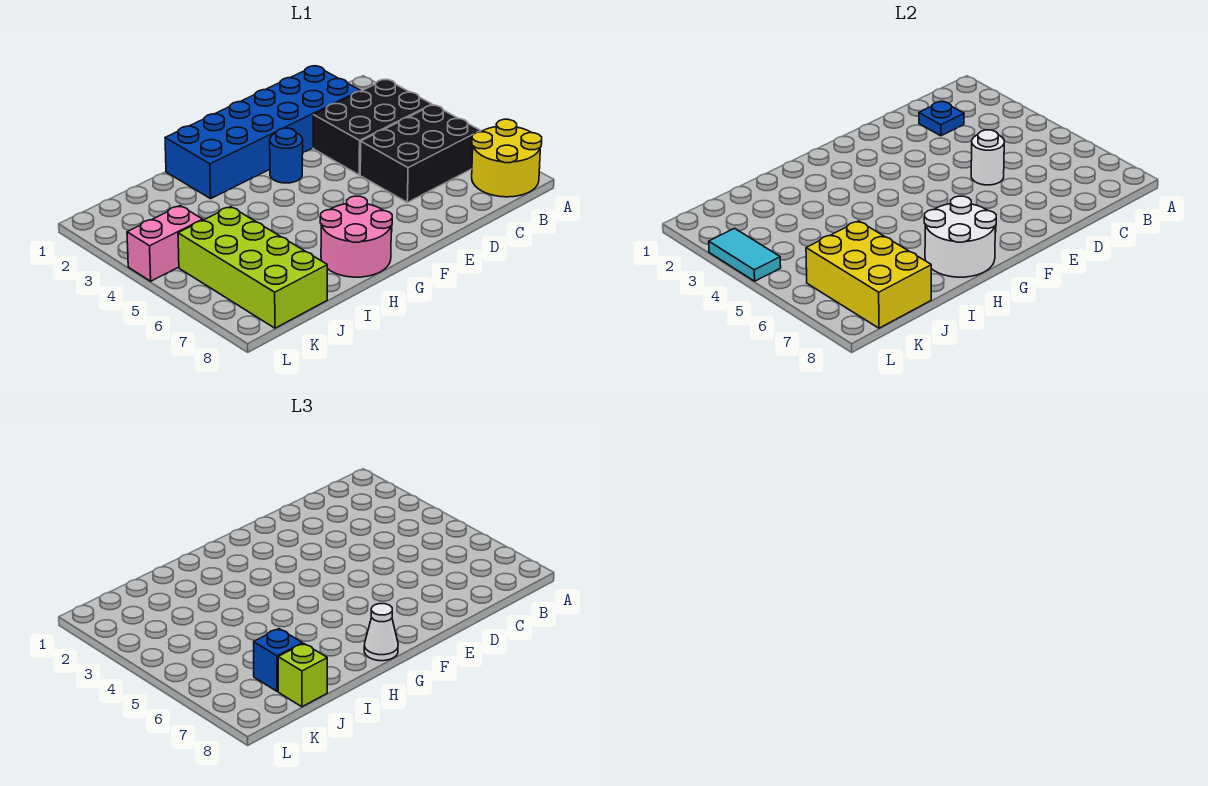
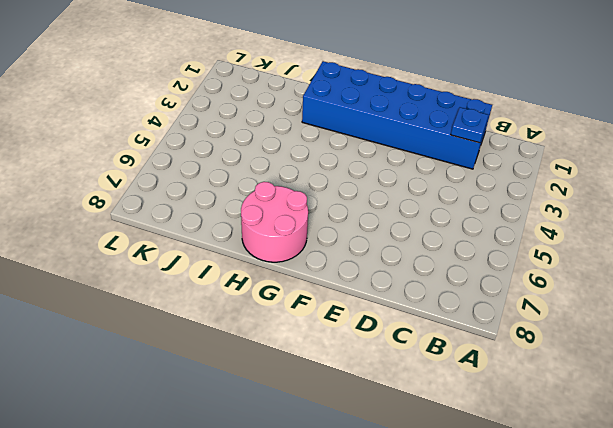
none -> yellow 2x2 round brick [472,119,542,197]
none -> black 2x3 brick [313,79,432,175]
none -> black 2x3 brick [360,105,481,202]

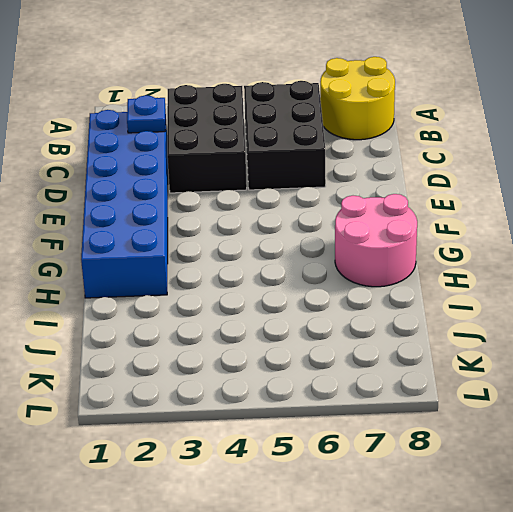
none -> blue 1x1 round brick [270,128,303,183]
none -> lime 2x4 brick [178,207,327,328]
none -> pink 1x2 brick [127,206,203,281]

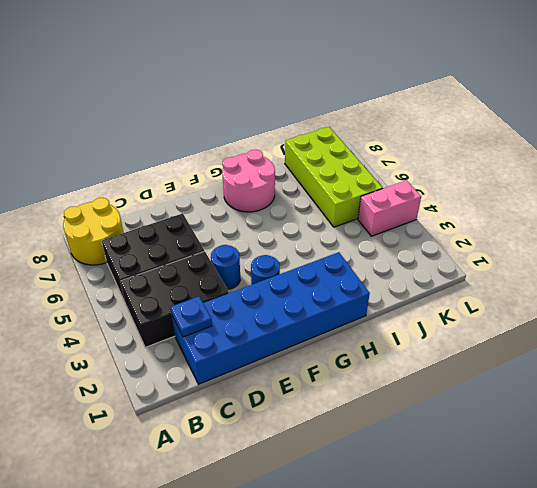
blue 1x1 round brick [211,245,240,289] -> none
none -> white 1x1 round brick [971,130,1004,185]
none -> white 2x2 round brick [924,196,996,277]
none -> yellow 2x3 brick [806,221,931,328]

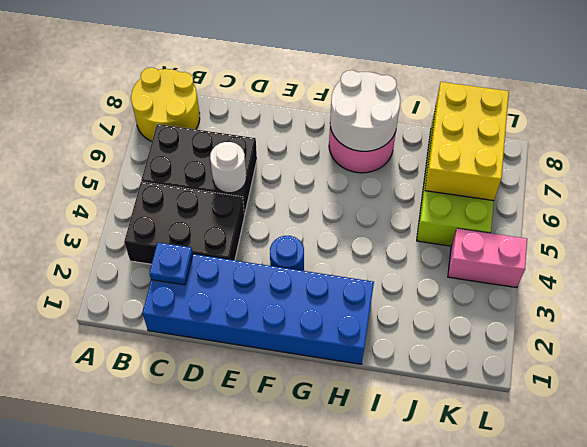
none -> cyan 1x2 tile [709,228,781,281]
none -> white 1x1 cone [364,604,398,661]
none -> blue 1x1 brick [254,629,302,691]

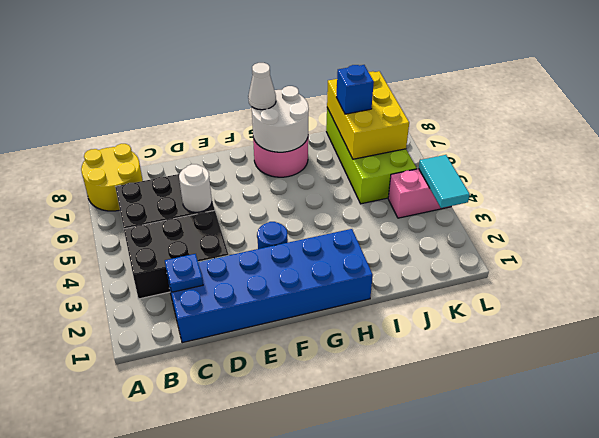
none -> lime 1x1 brick [278,643,327,707]

